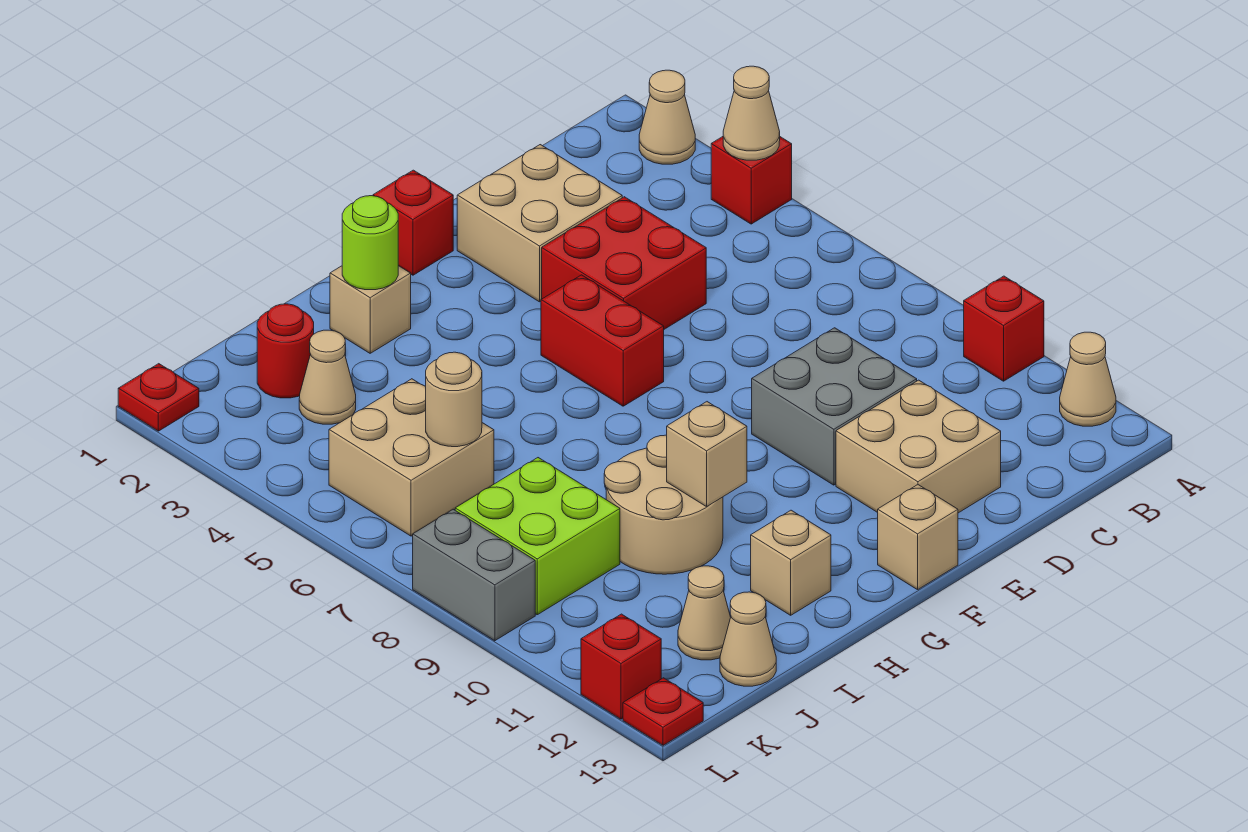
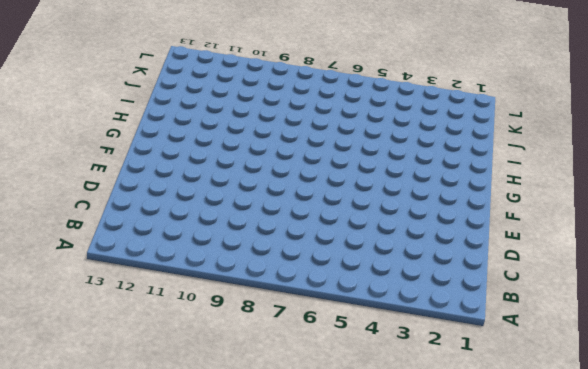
none -> tan 1x1 cone [639,70,695,164]
none -> red 1x1 brick [711,137,792,224]
none -> red 1x1 brick [964,276,1044,381]

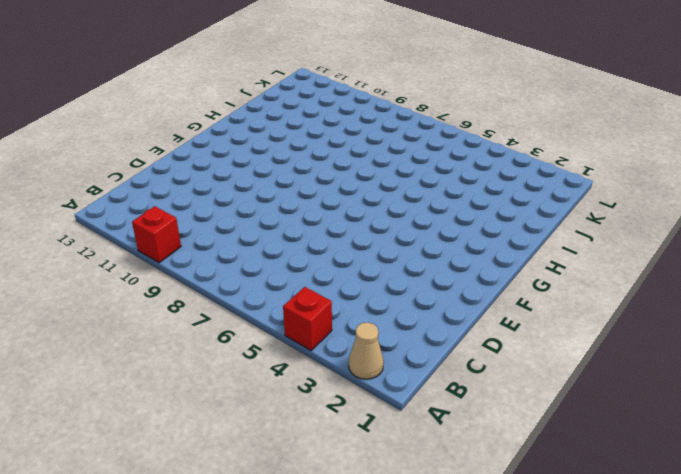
none -> tan 1x1 cone [1060,332,1116,426]
none -> tan 2x2 brick [457,145,622,302]
none -> red 2x2 brick [542,197,706,329]

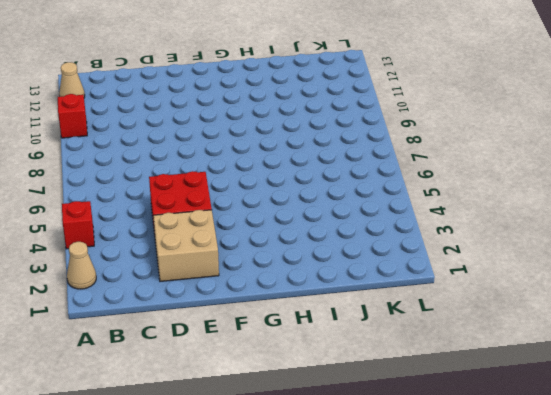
none -> grey 2x2 brick [752,328,917,485]
none -> tan 2x2 brick [836,380,1001,513]
none -> red 1x1 brick [373,170,453,275]

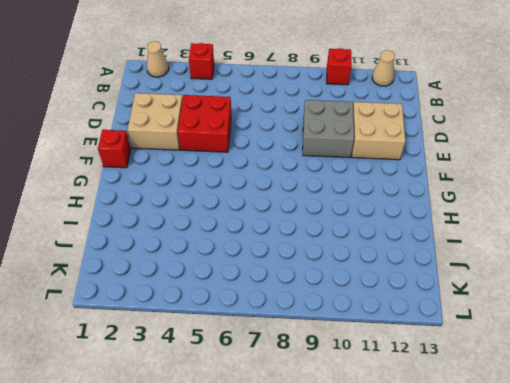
none -> red 1x2 brick [541,275,664,406]
none -> tan 1x1 brick [878,485,958,590]
none -> tan 1x1 brick [330,266,411,353]

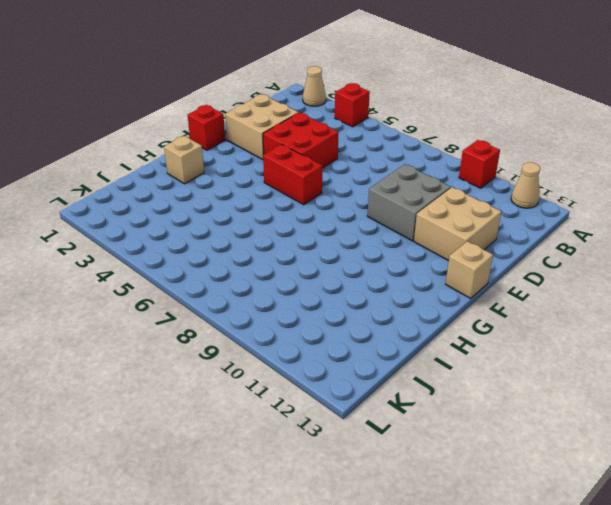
none -> tan 2x2 round brick [604,435,723,574]
none -> tan 1x1 brick [751,510,831,615]
none -> red 1x1 round brick [257,304,314,398]

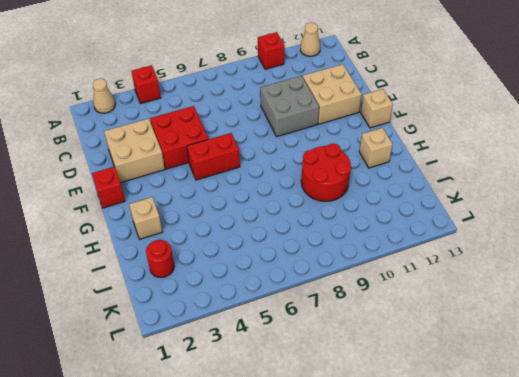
red 2x2 round brick [301,143,351,201] -> tan 2x2 round brick [604,435,723,574]
none -> tan 1x1 cone [299,330,356,424]
none -> tan 2x2 brick [329,379,494,536]
none -> lime 2x2 brick [455,458,620,615]

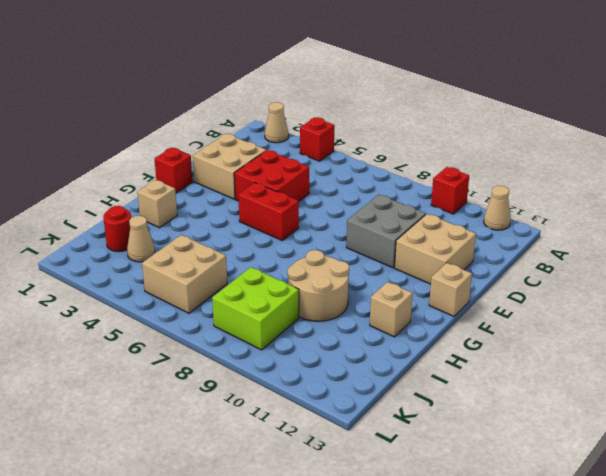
none -> tan 1x1 cone [678,566,731,660]
none -> tan 1x1 cone [720,592,776,686]
none -> red 1x1 plate [118,364,199,431]

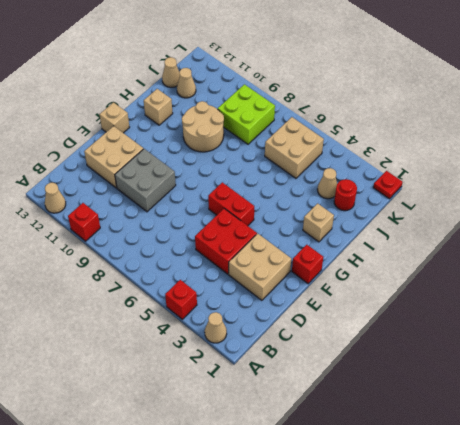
none -> grey 1x2 brick [413,509,535,641]
none -> red 1x1 brick [581,614,661,719]
none -> red 1x1 plate [623,678,703,745]

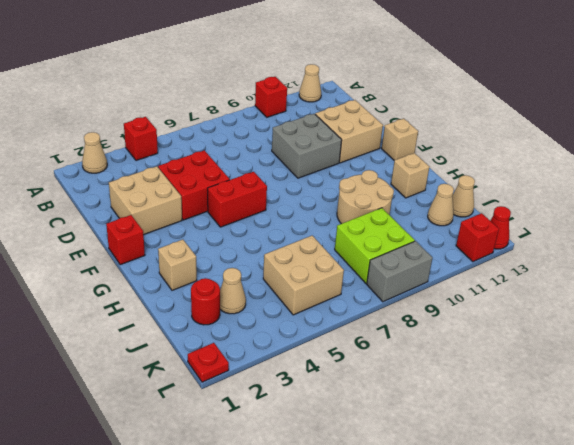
red 1x1 cone [490,206,511,249] -> red 1x1 plate [623,678,703,745]
none -> tan 1x1 cone [723,66,780,160]
none -> lime 1x1 round brick [342,196,398,290]
none -> tan 1x1 brick [667,402,747,507]

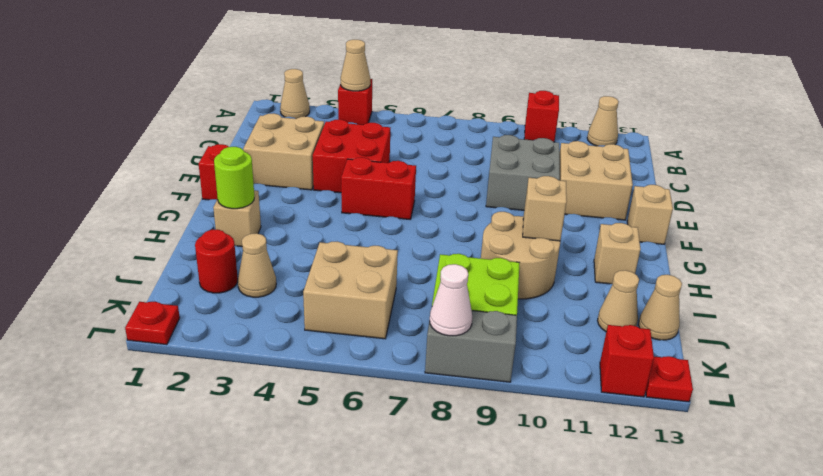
white 1x1 cone [430,264,472,336] -> none
none -> tan 1x1 round brick [426,352,482,447]

